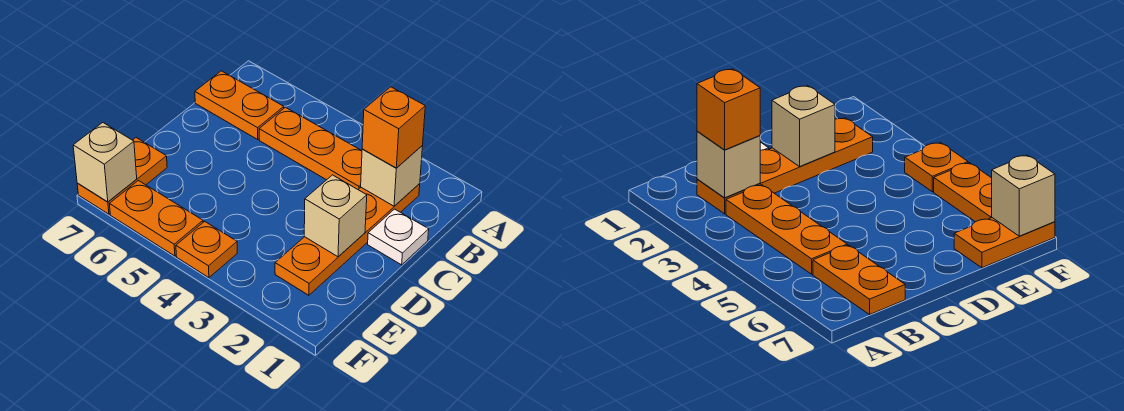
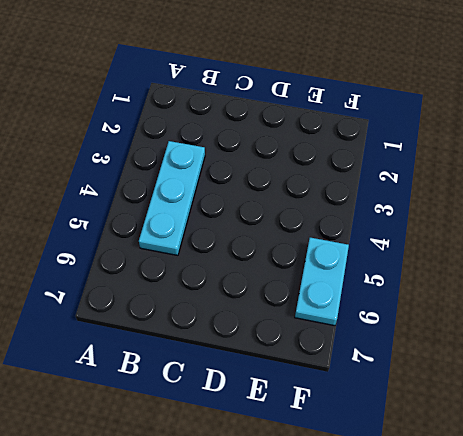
cyan 1x3 plate [139,141,205,255] -> orange 1x3 plate [259,107,362,189]
cyan 1x2 plate [295,238,349,326] -> orange 1x2 plate [110,181,203,256]
none -> orange 1x4 plate [275,184,420,295]
none -> orange 1x2 plate [195,71,284,139]

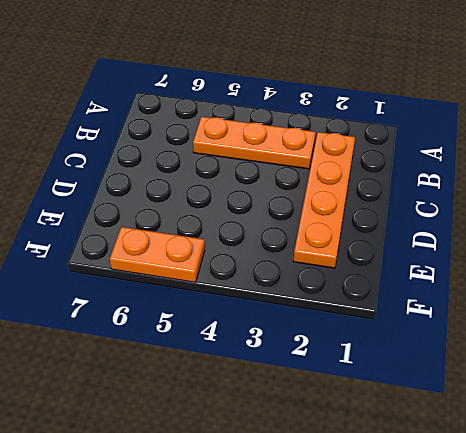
none -> orange 1x2 plate [195,71,284,139]
none -> white 1x1 plate [368,209,429,265]

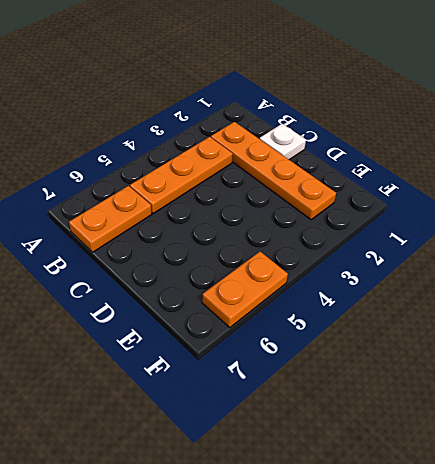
none -> orange 1x2 plate [77,138,167,214]
none -> orange 1x1 plate [176,221,237,278]

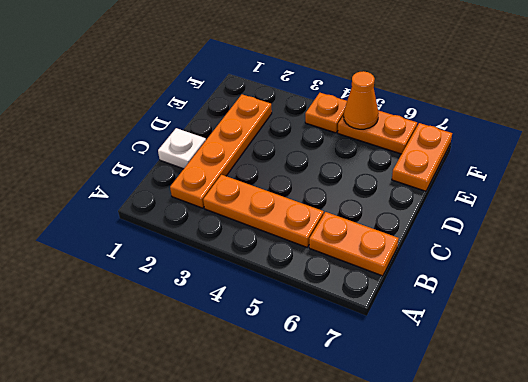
orange 1x1 cone [344,71,379,129] -> none
none -> tan 1x1 brick [361,146,422,206]
none -> tan 1x1 brick [304,175,367,257]

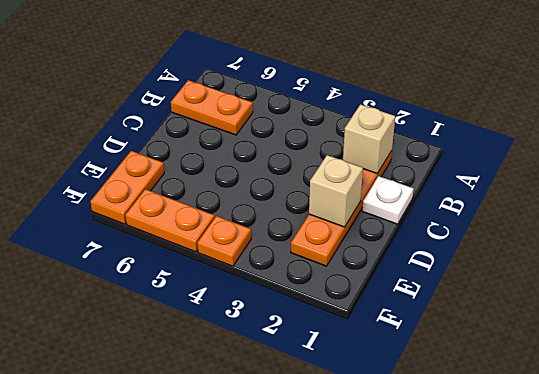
none -> orange 1x3 plate [259,107,362,189]
none -> tan 1x1 brick [73,123,137,202]

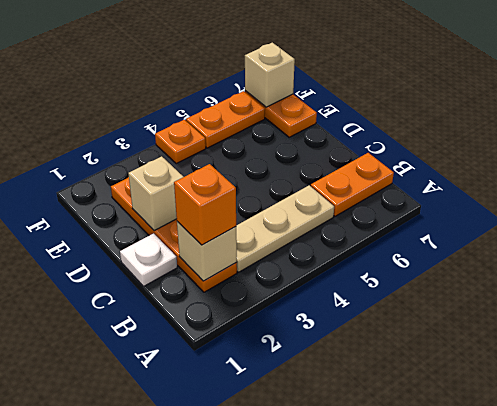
tan 1x3 plate [236,185,334,272] -> orange 1x3 plate [259,107,362,189]

